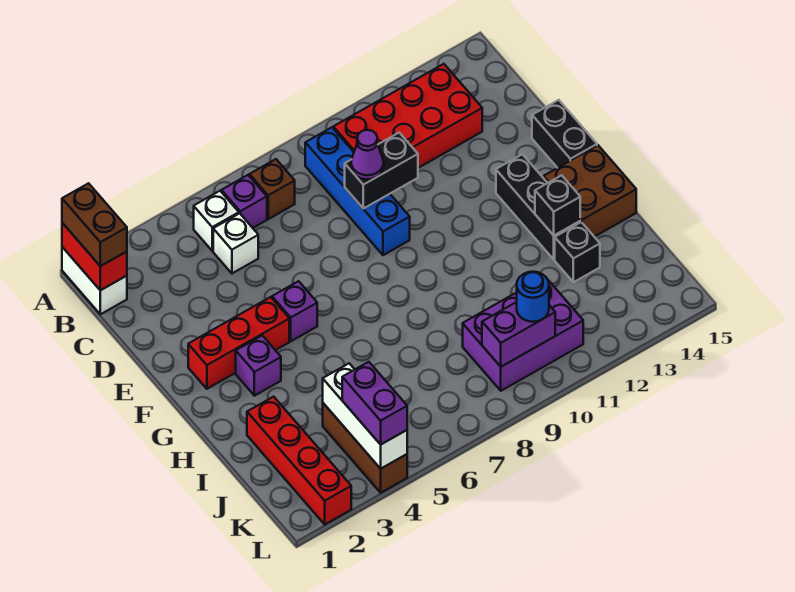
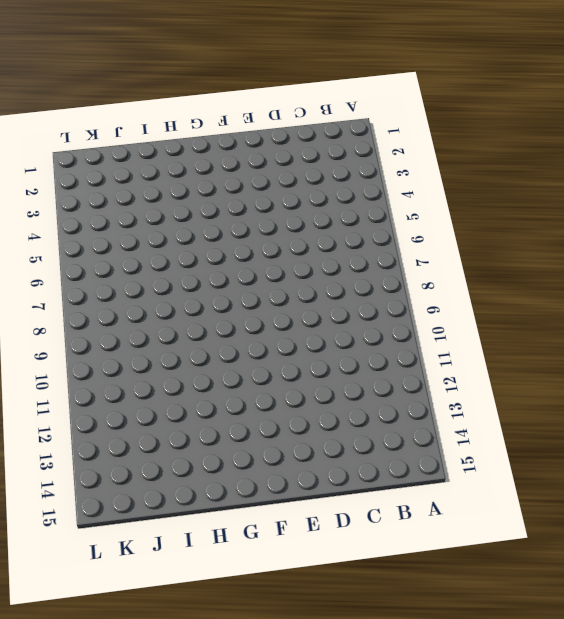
none -> white 1x2 brick [62,247,127,314]
none -> white 1x1 brick [194,191,239,251]
none -> purple 1x1 brick [222,175,267,228]

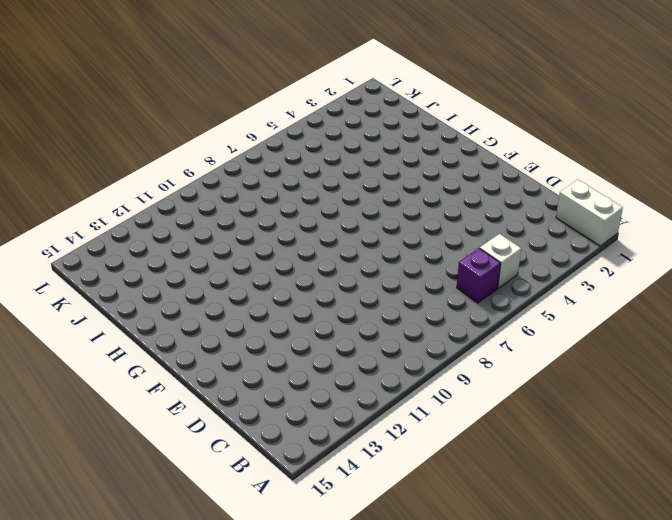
none -> brown 1x1 brick [249,159,295,219]
none -> blue 1x4 brick [305,127,410,255]
none -> red 2x4 brick [333,64,482,168]

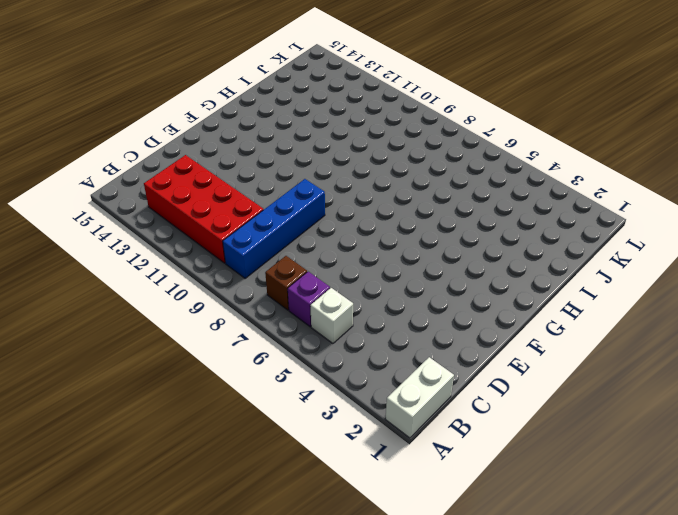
none -> white 1x1 brick [213,213,258,273]
none -> black 1x2 brick [532,100,597,168]
none -> red 1x3 brick [188,297,289,389]

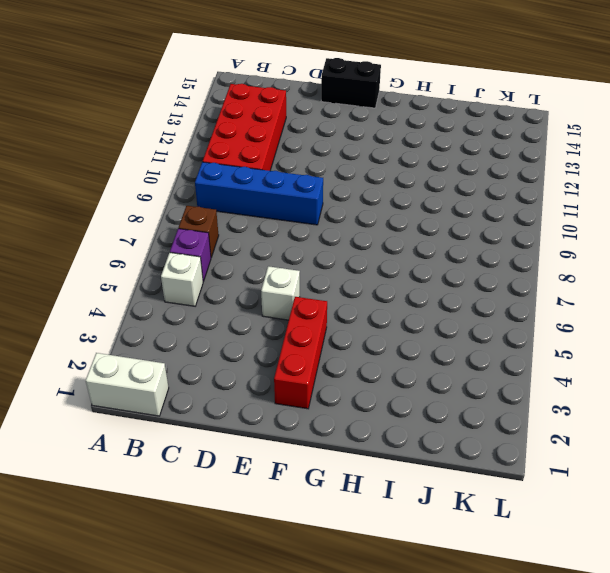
white 1x1 brick [261,266,300,320] -> white 1x1 brick moved to [213,213,258,273]
none -> purple 1x1 brick [272,281,317,341]
none -> black 1x3 brick [496,154,580,259]
none -> purple 1x1 brick [236,336,281,396]

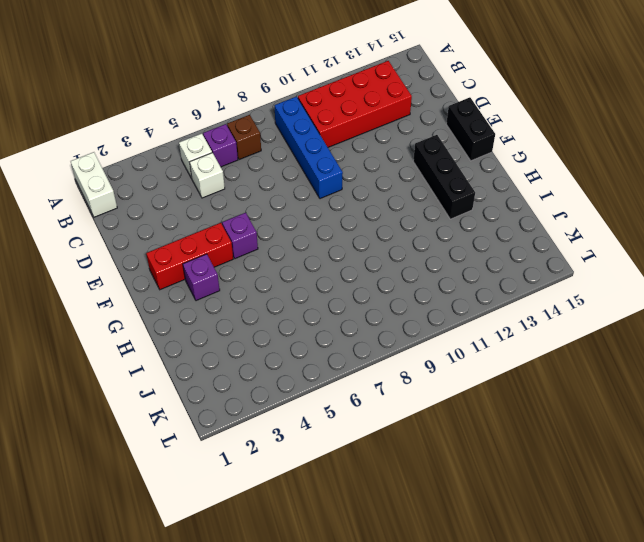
none -> brown 2x2 brick [543,145,636,237]
none -> red 1x4 brick [247,397,351,524]
none -> black 1x1 brick [555,222,600,282]

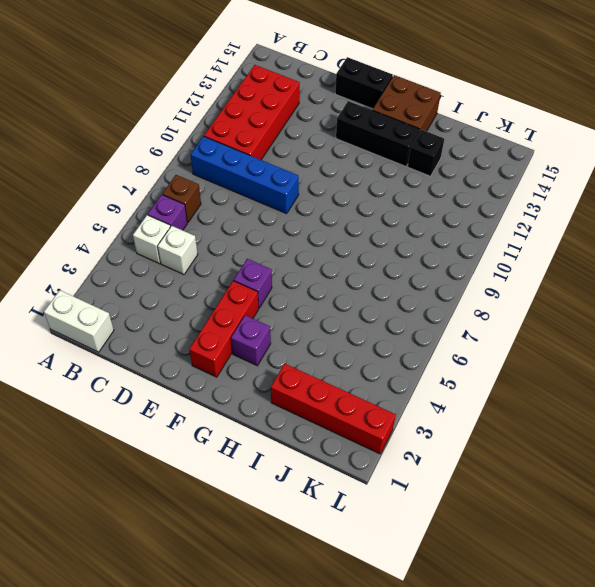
none -> brown 1x3 brick [323,403,407,493]
none -> purple 2x3 brick [463,280,583,391]
none -> red 1x2 brick [62,223,127,290]

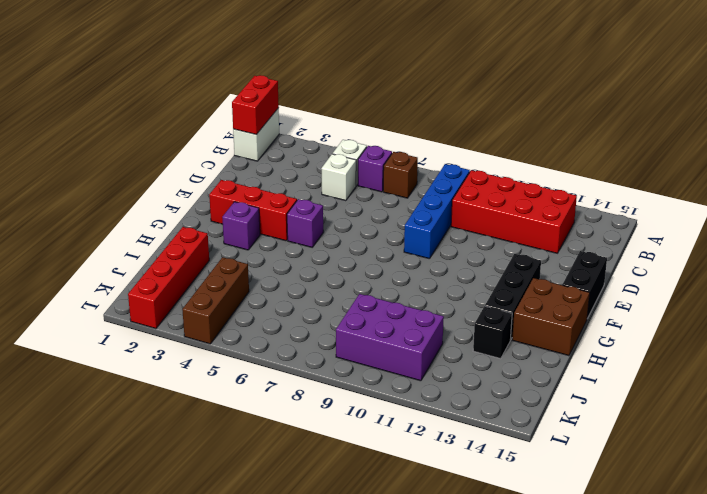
none -> black 1x2 brick [345,133,418,208]
none -> black 1x1 brick [535,175,580,235]
none -> white 1x3 brick [323,363,407,469]

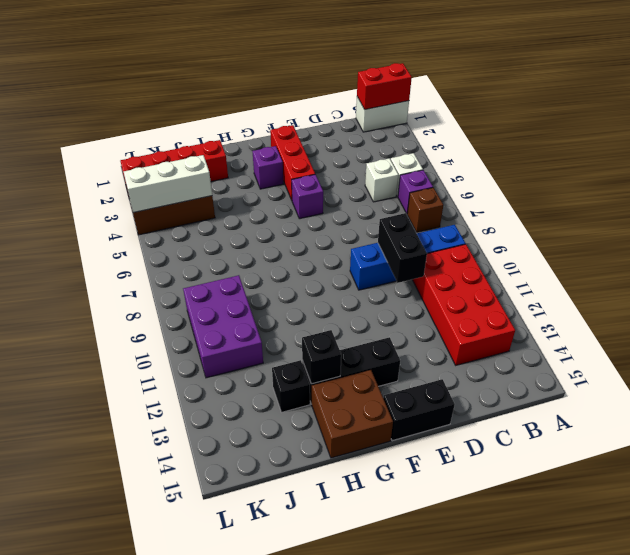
none -> purple 1x2 brick [482,302,555,367]
none -> brown 1x2 brick [62,183,127,266]
none -> purple 1x1 cone [351,130,384,179]

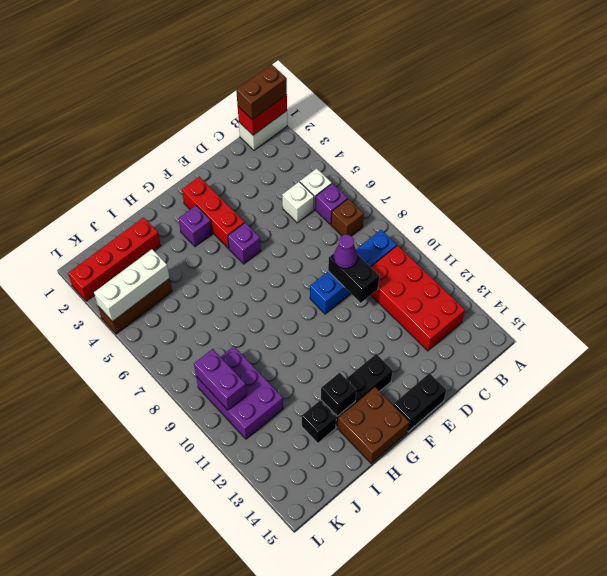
none -> purple 1x2 brick [342,362,407,445]
none -> blue 1x1 round brick [517,272,549,322]

